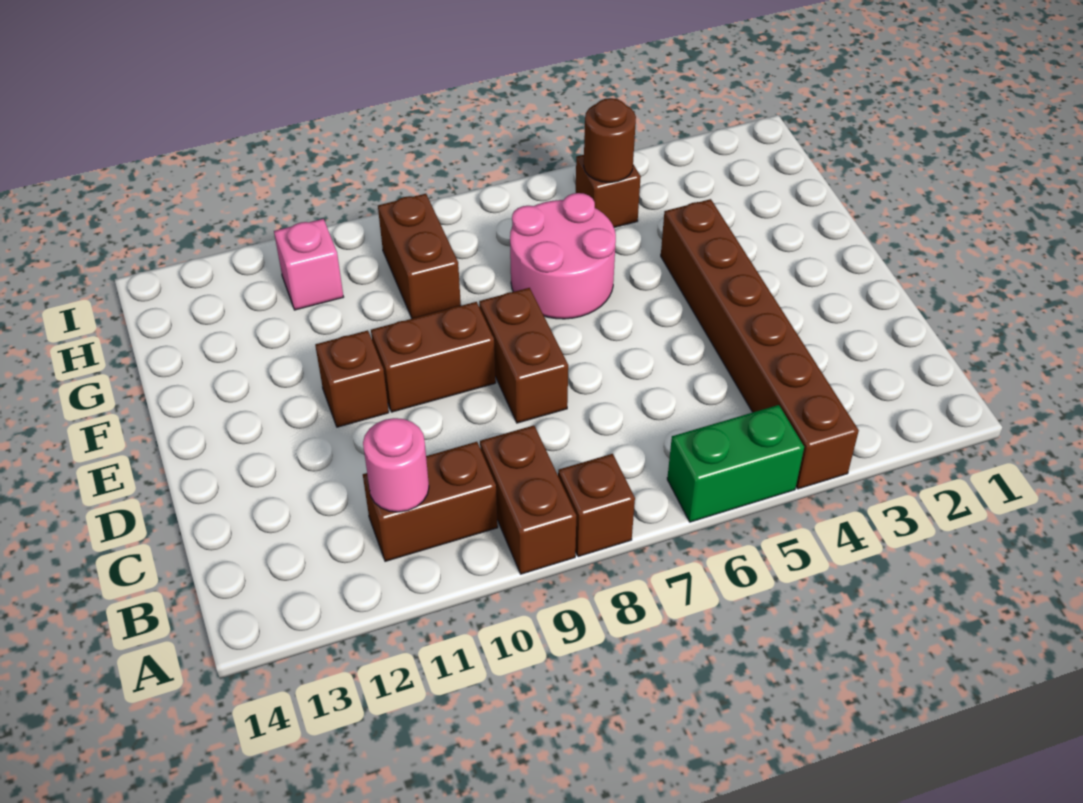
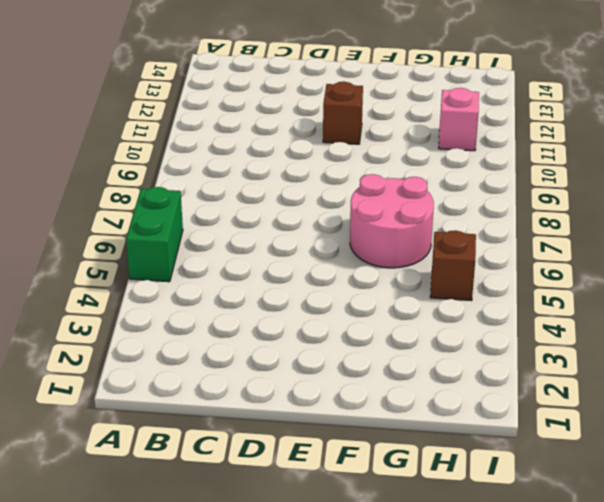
none -> brown 1x6 brick [661,199,859,489]
none -> brown 1x1 brick [558,454,635,557]
none -> brown 1x2 brick [480,425,576,574]

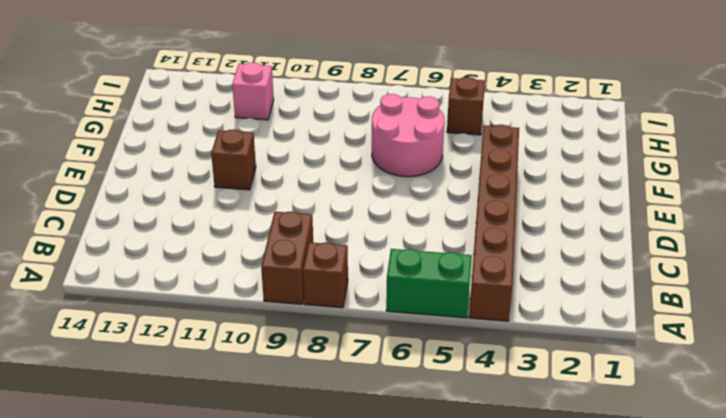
none -> brown 1x2 brick [363,442,498,561]
none -> brown 1x2 brick [479,288,568,423]
none -> brown 1x2 brick [371,302,496,412]

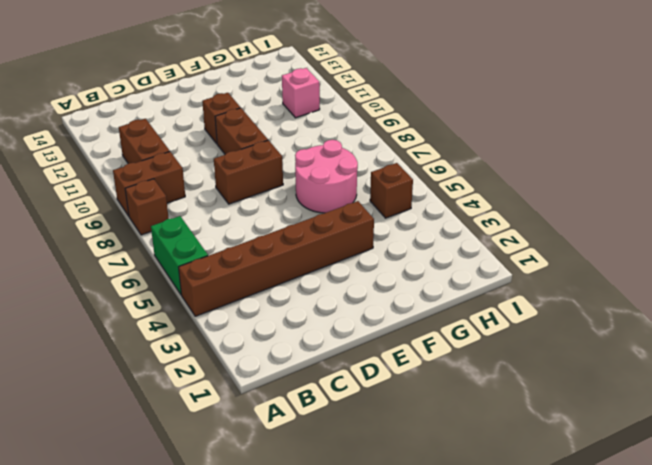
none -> brown 1x2 brick [378,194,461,319]
none -> pink 1x1 round brick [363,418,429,512]
none -> brown 1x1 round brick [584,98,636,183]

